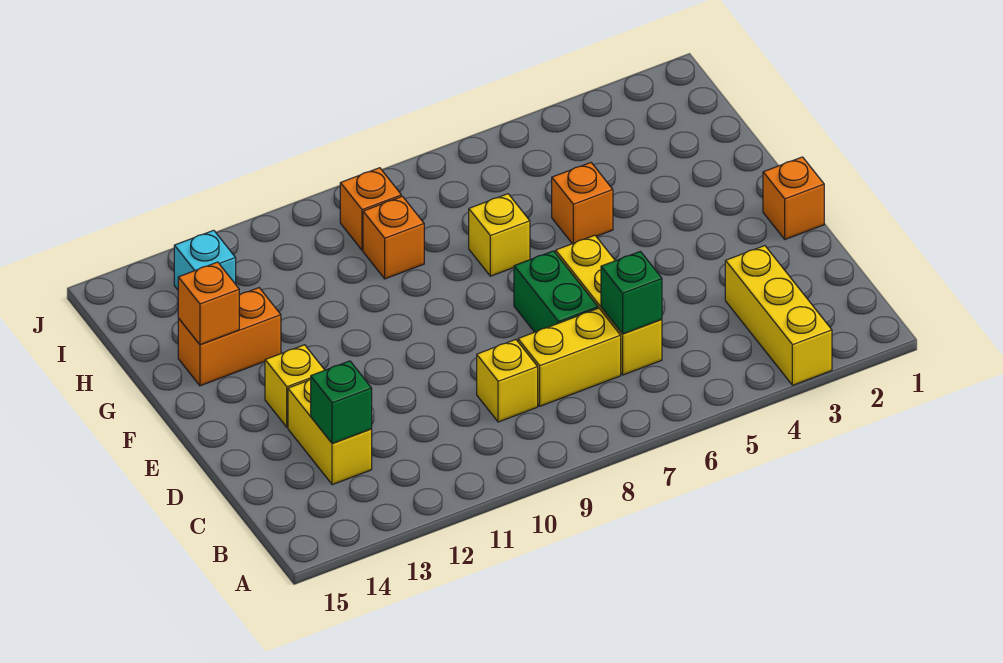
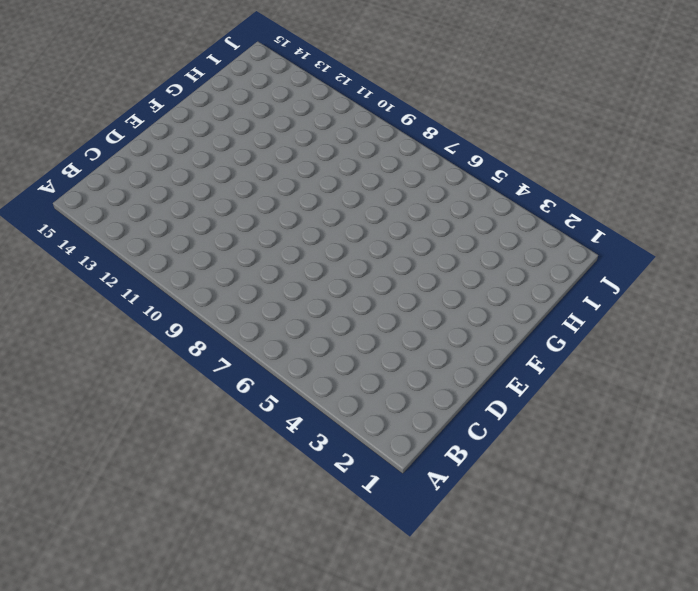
none -> yellow 1x3 brick [725,246,832,385]
none -> yellow 1x3 brick [556,235,662,375]
none -> yellow 1x2 brick [518,308,621,406]

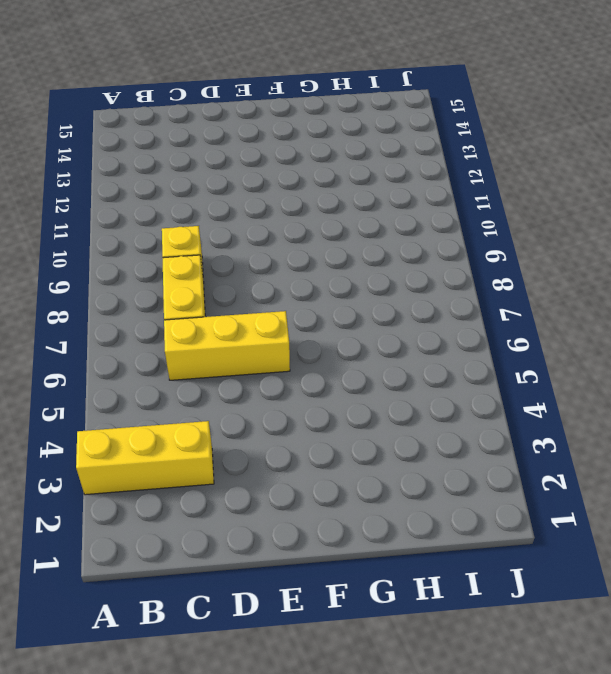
none -> yellow 1x2 brick [288,379,372,485]
none -> green 1x2 brick [514,251,598,332]
none -> orange 1x1 brick [763,157,824,239]

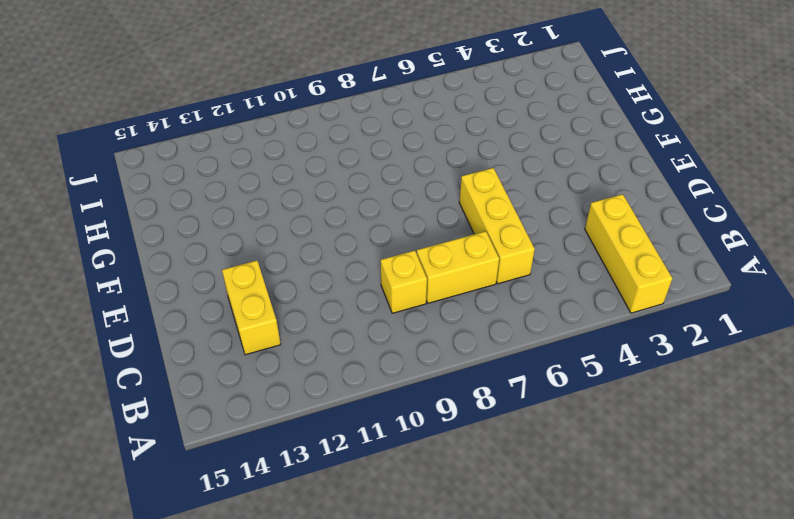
none -> green 1x2 brick [514,251,598,332]
none -> orange 1x1 brick [763,157,824,239]
none -> yellow 1x1 brick [265,345,324,427]

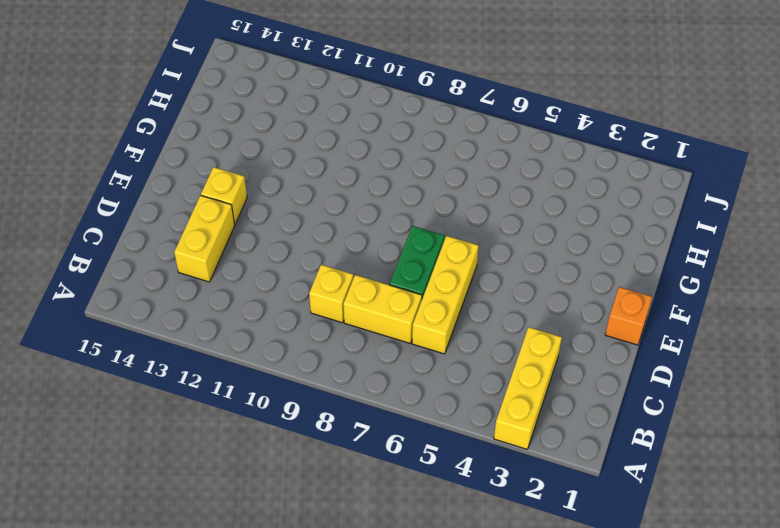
none -> orange 1x1 brick [552,163,613,244]
none -> yellow 1x1 brick [469,194,530,276]
none -> orange 1x2 brick [178,288,281,386]

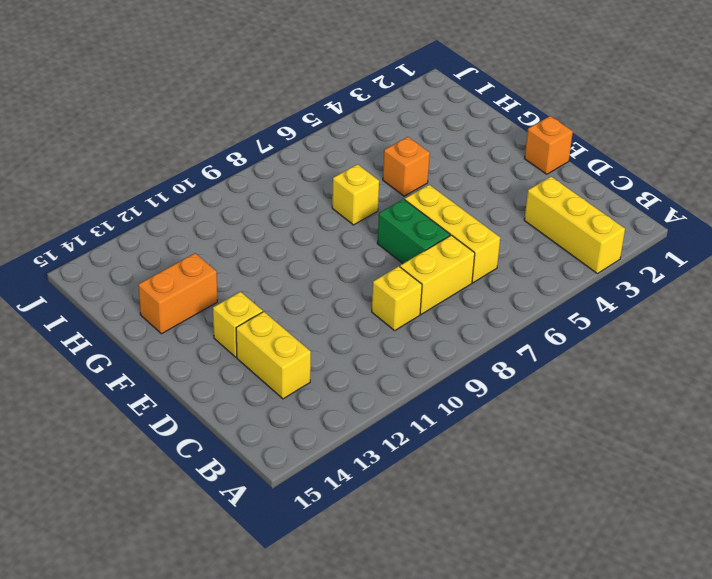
none -> orange 1x1 brick [363,196,424,279]
none -> orange 1x1 brick [340,168,401,250]
none -> cyan 1x1 brick [174,230,236,290]

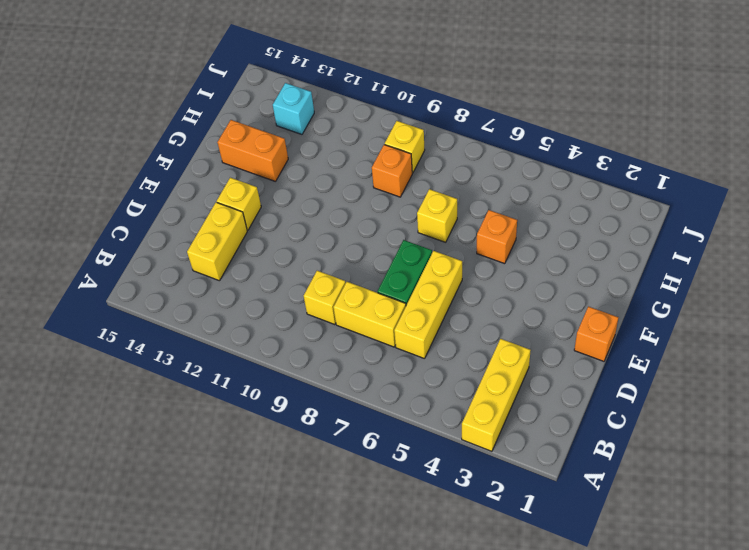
yellow 1x1 brick [385,121,425,173] -> orange 1x1 brick [340,168,401,250]
none -> green 1x1 brick [601,251,662,334]
none -> green 1x1 brick [311,361,372,444]
none -> orange 1x1 brick [178,262,239,345]

